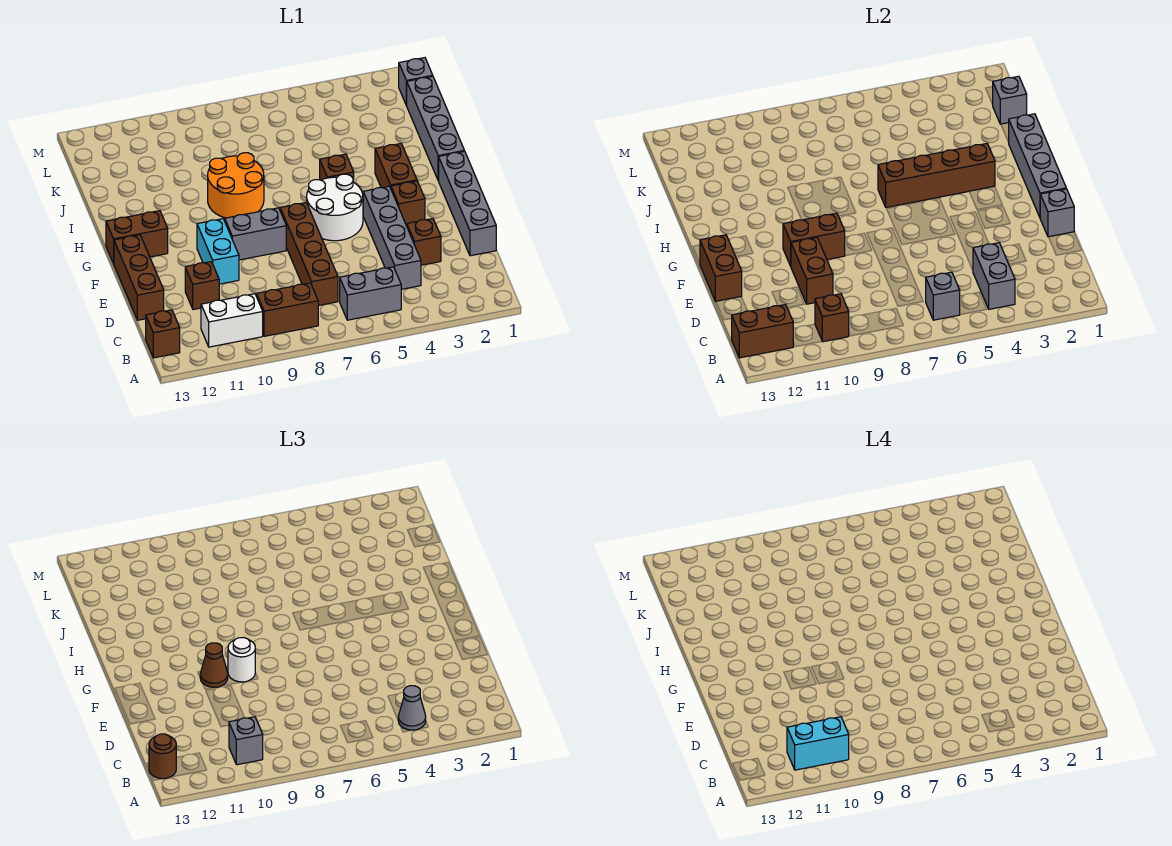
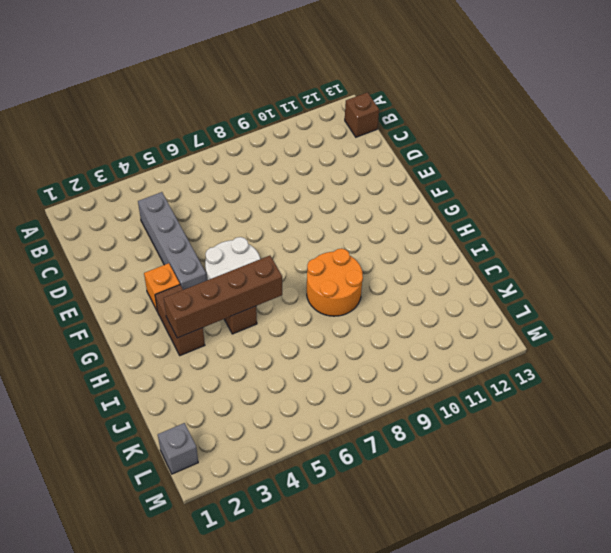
orange 1x1 brick [144,263,180,310] -> brown 1x1 brick [391,181,425,226]
none -> grey 1x2 brick [340,267,401,320]
none -> brown 1x2 brick [257,283,318,336]
none -> white 1x2 brick [201,294,263,347]
none -> brown 1x4 brick [280,202,338,306]

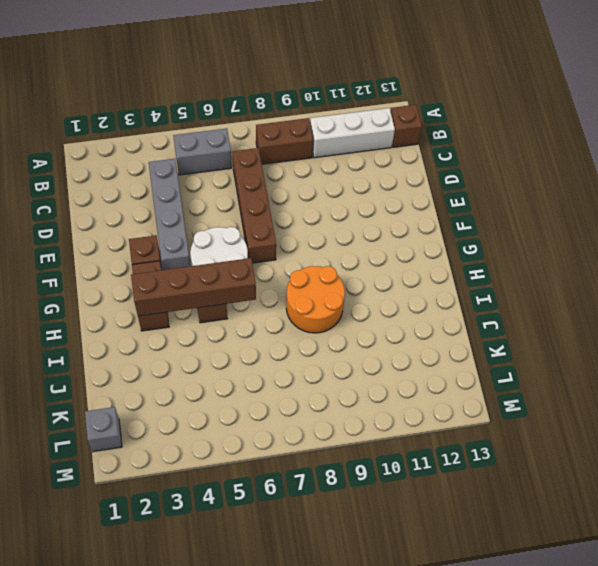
white 1x3 brick [310,108,395,158] -> white 1x2 brick [201,294,263,347]
none -> grey 1x4 brick [439,151,496,256]
none -> brown 1x1 brick [407,219,441,265]
none -> brown 1x1 brick [185,262,219,310]
none -> brown 1x3 brick [114,235,164,320]

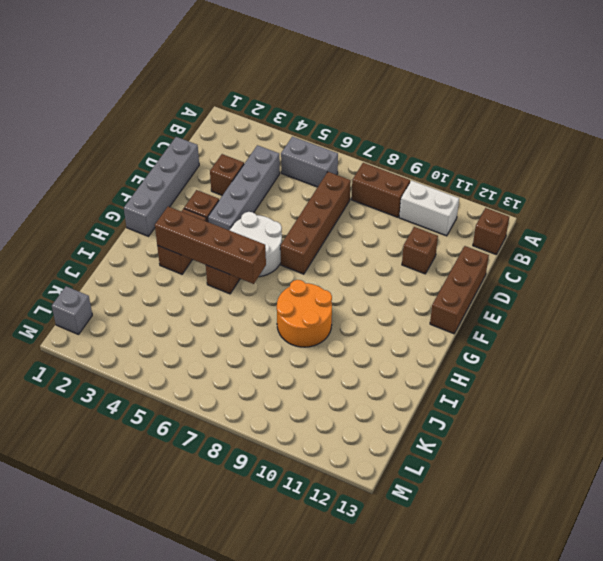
none -> cyan 1x2 brick [197,219,239,284]
none -> grey 1x2 brick [225,208,286,260]
none -> brown 1x2 brick [106,211,168,264]
none -> grey 1x4 brick [406,76,464,181]

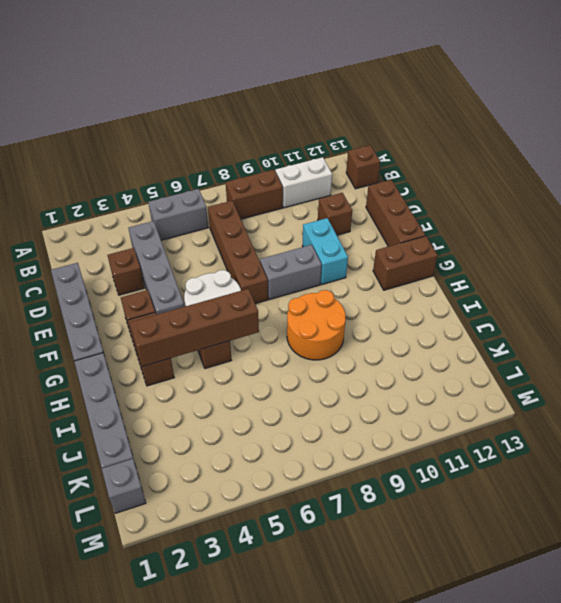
none -> grey 1x2 brick [973,243,1015,309]
none -> grey 1x1 brick [926,272,960,320]
none -> brown 1x1 brick [815,294,849,342]
none -> brown 1x2 brick [731,304,793,358]

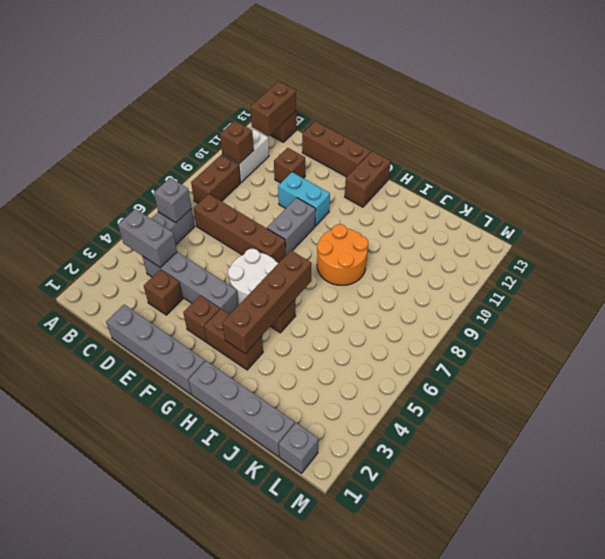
none -> brown 1x2 brick [791,238,833,304]
none -> grey 1x1 brick [1040,189,1074,237]
none -> brown 1x2 brick [700,235,742,301]
none -> grey 1x4 brick [1009,114,1066,217]

